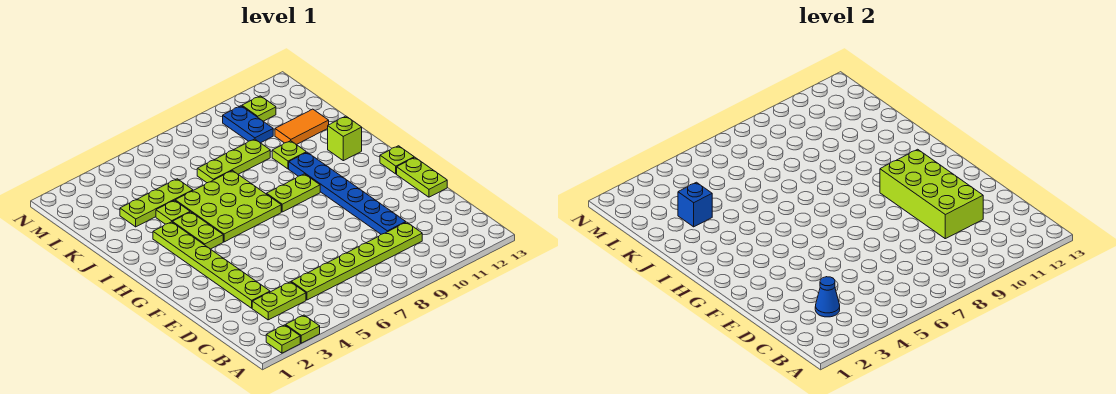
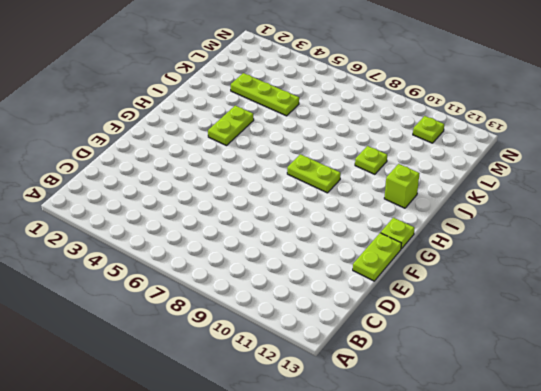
none -> lime 1x1 plate [266,325,300,353]
none -> lime 1x1 plate [286,315,320,343]
none -> lime 1x2 plate [252,282,306,320]

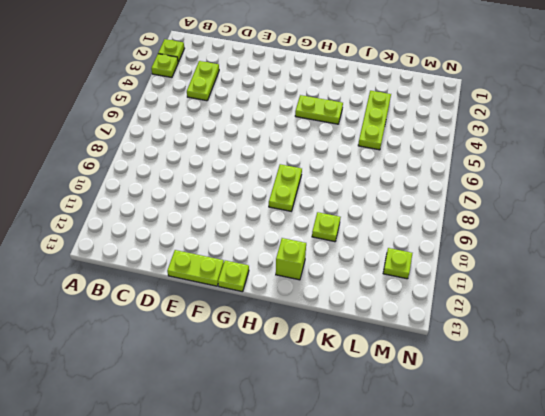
none -> lime 1x6 plate [291,222,422,300]
none -> lime 1x6 plate [153,222,270,308]
none -> blue 1x6 plate [289,152,406,234]

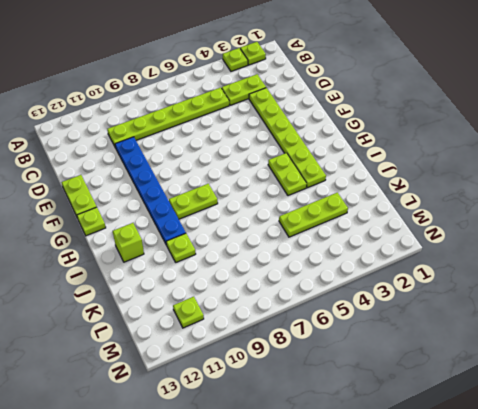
none -> lime 3x3 plate [175,171,281,242]
none -> lime 1x1 plate [156,200,190,224]
none -> lime 1x3 plate [197,139,270,183]

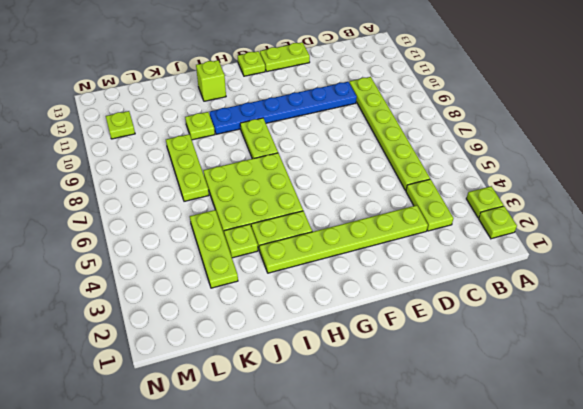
none -> orange 1x2 tile [275,109,329,145]
none -> blue 1x2 plate [223,106,273,143]
none -> blue 1x1 cone [815,277,840,317]

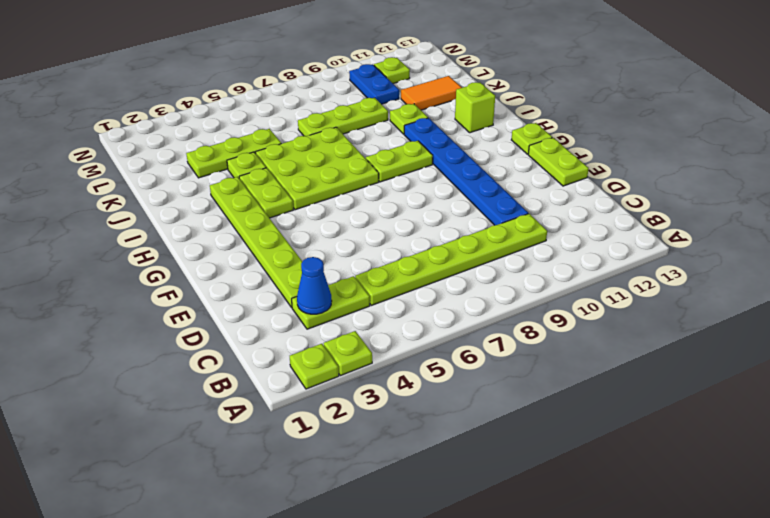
none -> lime 2x4 brick [880,149,983,239]
none -> blue 1x1 brick [678,182,712,227]

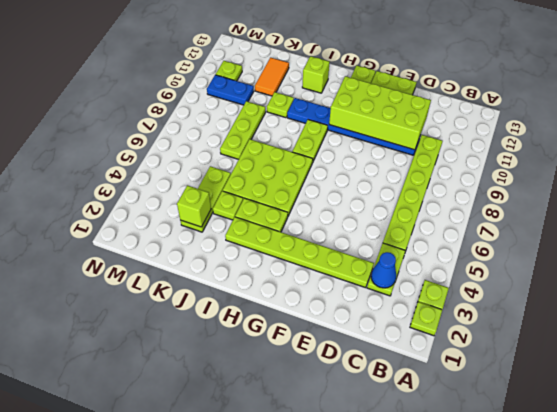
lime 1x1 brick [177,185,211,227] -> blue 1x1 brick [678,182,712,227]

